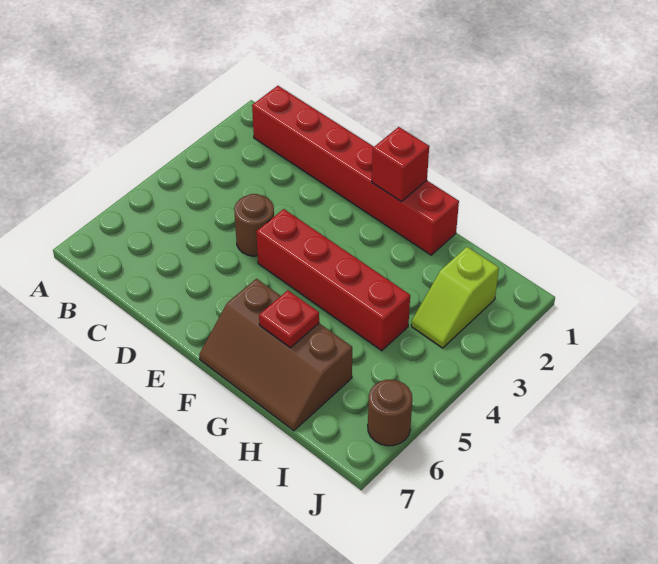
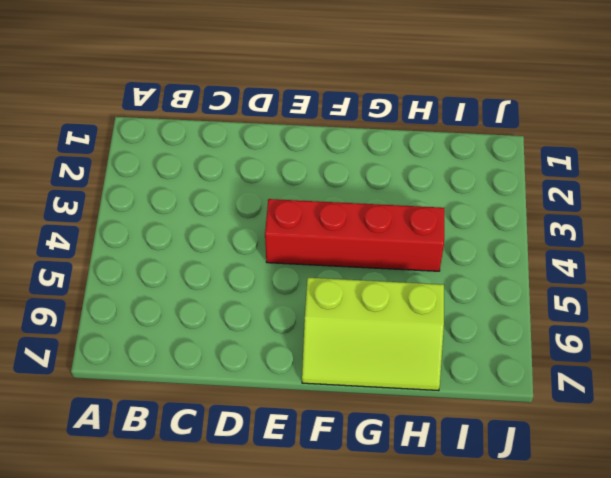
lime 2x3 slope [302,278,444,391] -> brown 2x3 slope [199,279,352,431]
none -> red 1x6 brick [252,86,459,255]
none -> brown 1x1 round brick [234,194,274,256]

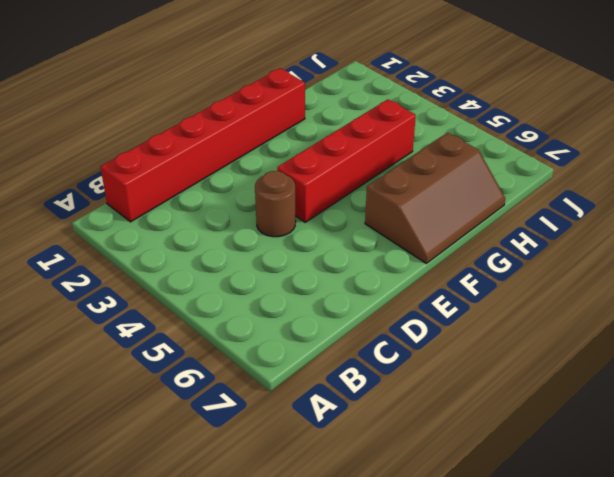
none -> lime 1x2 slope [411,247,499,348]
none -> brown 1x1 round brick [368,380,412,446]

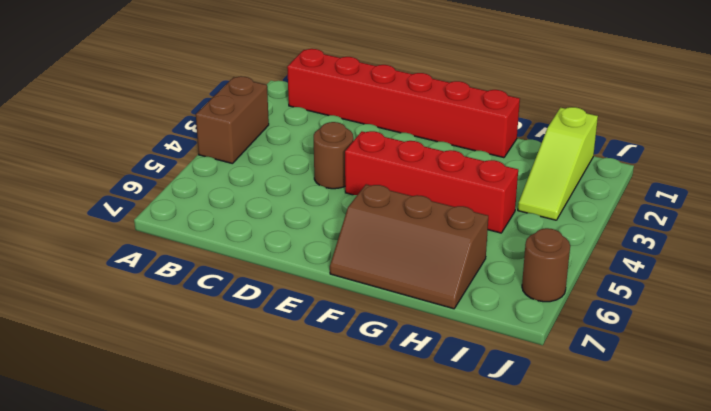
brown 1x2 brick [196,76,269,164] -> none
lime 1x3 slope [518,107,598,220] -> lime 1x2 slope [411,247,499,348]
none -> red 1x1 brick [372,127,429,202]
none -> red 1x1 plate [259,290,319,348]

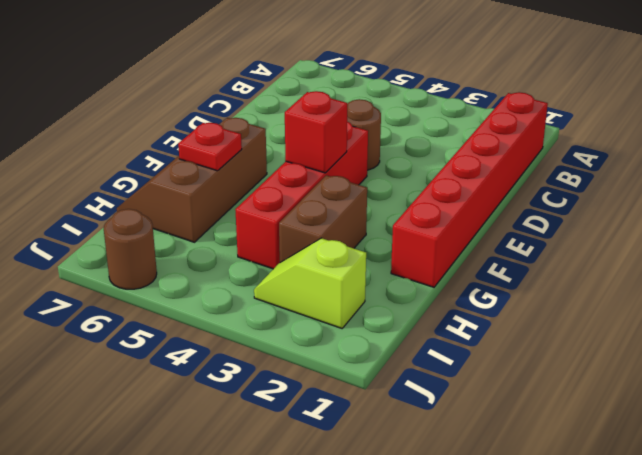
red 1x1 brick [285,91,347,173] -> red 1x1 brick moved to [372,127,429,202]
brown 1x2 brick [279,175,367,262] -> none

